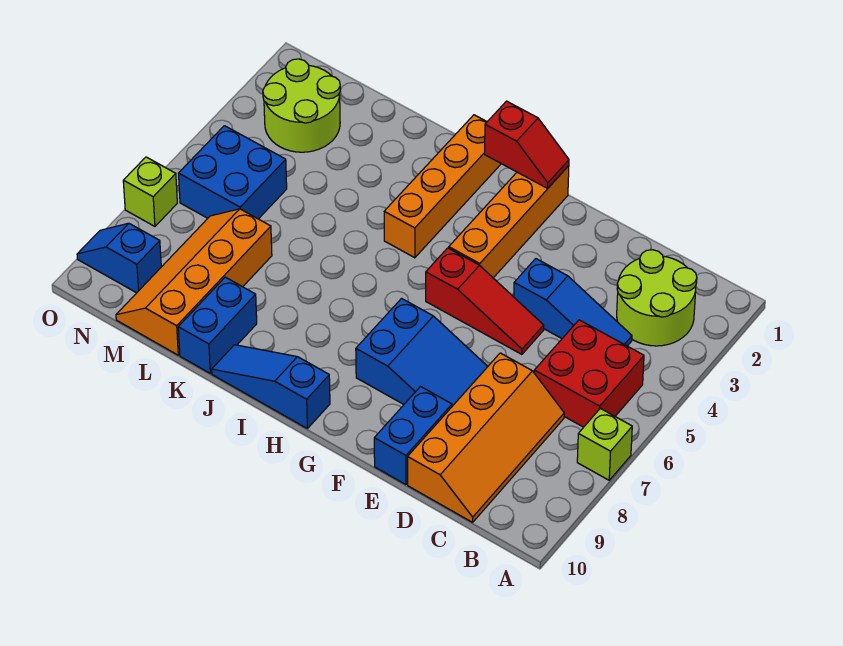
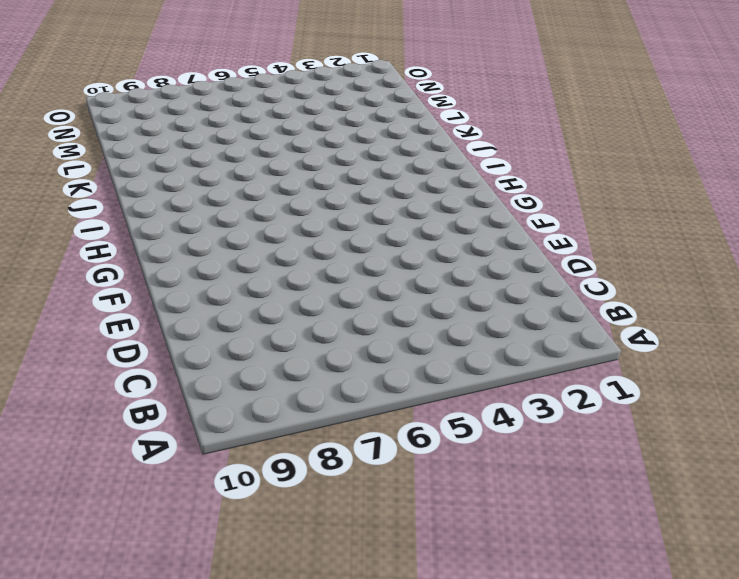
none -> lime 1x1 brick [577,408,632,480]
none -> lime 2x2 round brick [617,250,697,346]
none -> red 2x2 brick [534,320,644,427]

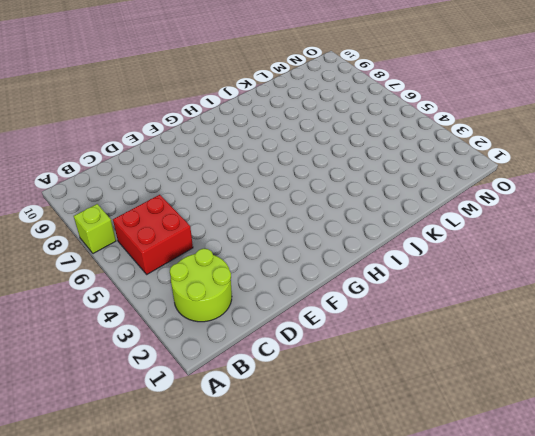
none -> blue 1x3 slope [514,259,632,346]
none -> orange 2x4 slope [408,353,564,522]
none -> red 1x3 slope [426,248,544,354]

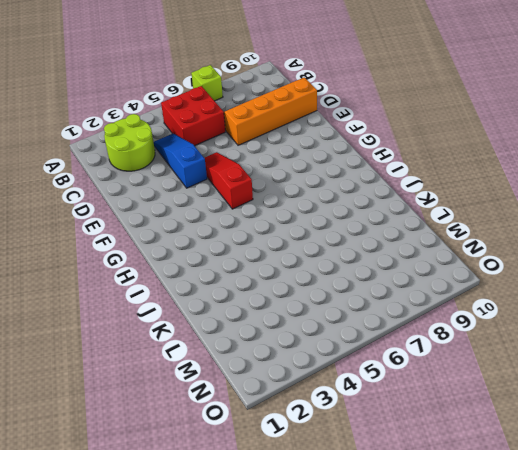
none -> blue 2x3 slope [356,298,488,406]
none -> blue 1x2 brick [374,387,452,485]
none -> orange 1x4 brick [449,166,569,278]

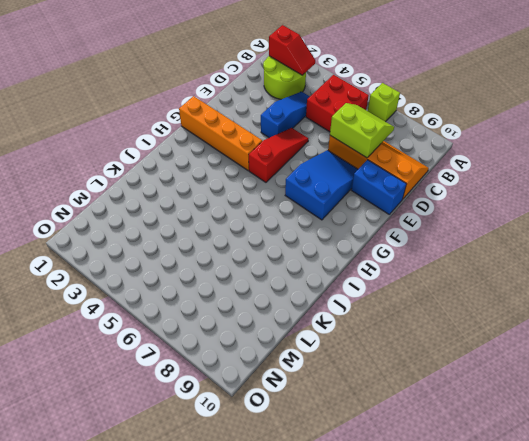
red 1x2 slope [269,25,315,75] -> red 1x2 slope turned to [485,101,569,188]
lime 2x2 slope [330,103,394,158] -> none
none -> blue 1x3 slope [212,345,330,428]
none -> orange 1x4 brick [384,115,501,258]
none -> blue 1x2 brick [178,277,257,373]

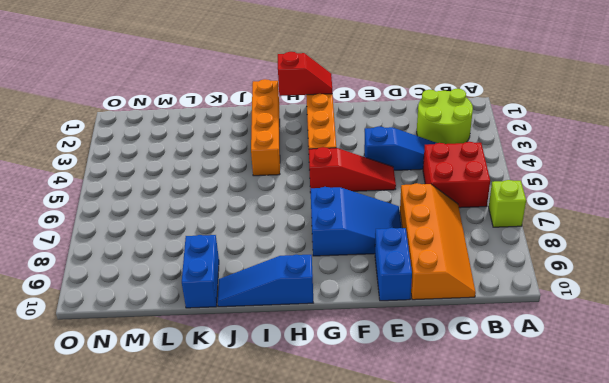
none -> orange 2x4 slope [116,209,272,355]
none -> lime 2x2 round brick [263,59,340,152]
none -> blue 2x2 brick [179,126,287,219]

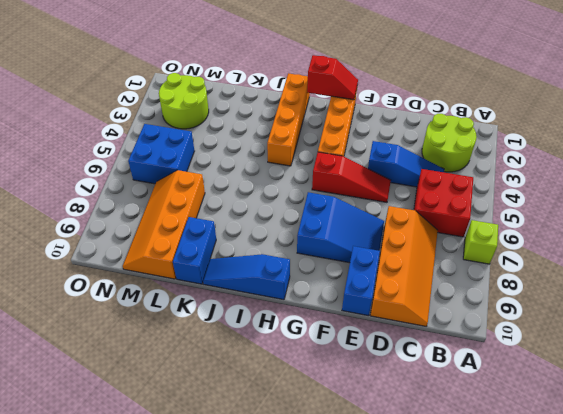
none -> blue 1x2 slope [77,223,161,293]
none -> lime 1x1 brick [123,157,177,226]

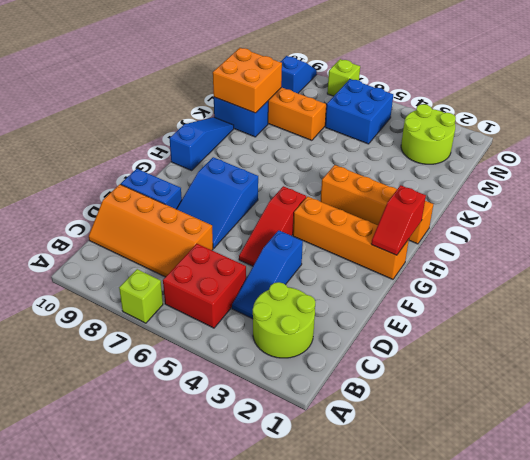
orange 2x2 brick [213,48,282,113] -> none

